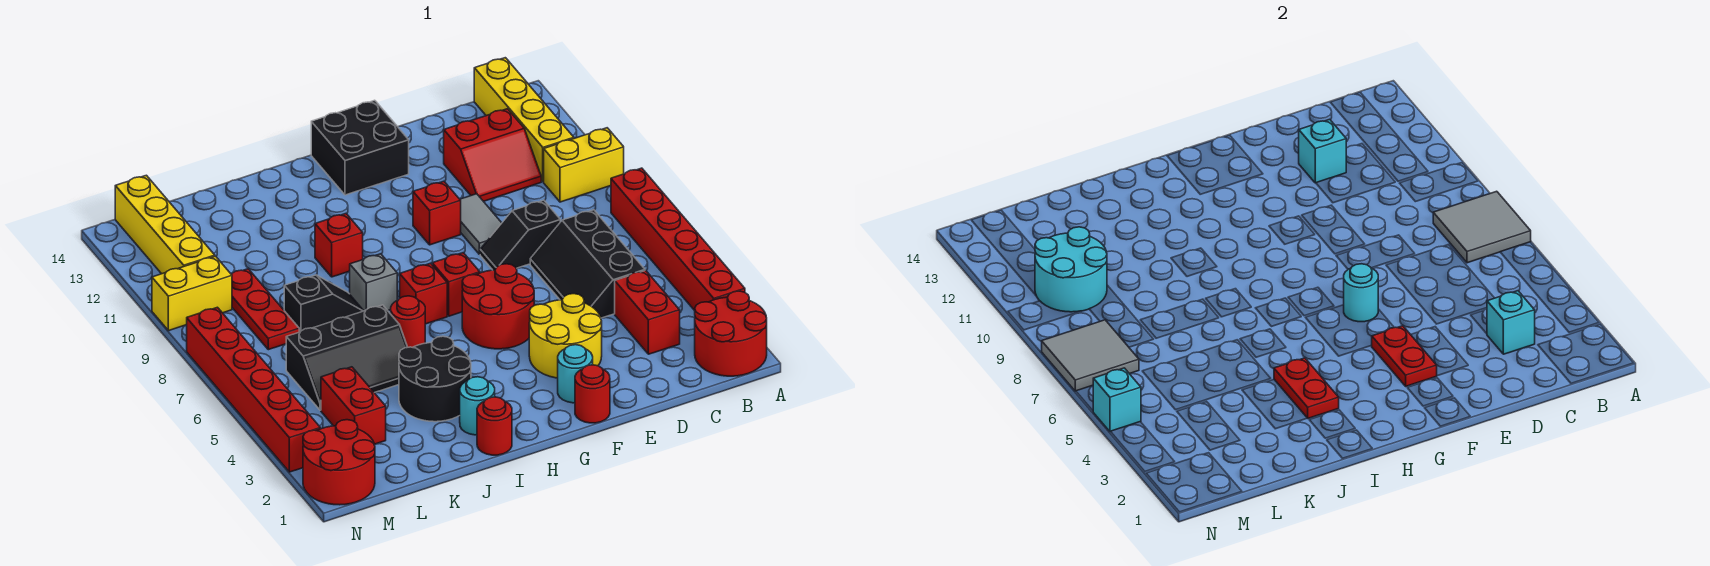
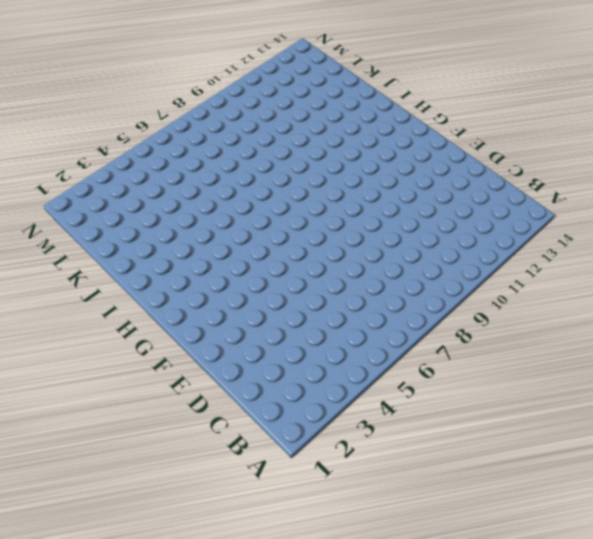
none -> red 2x2 round brick [695,291,767,376]
none -> red 1x6 brick [611,168,745,310]
none -> yellow 1x2 brick [544,128,624,202]
none -> yellow 1x4 brick [474,58,574,182]

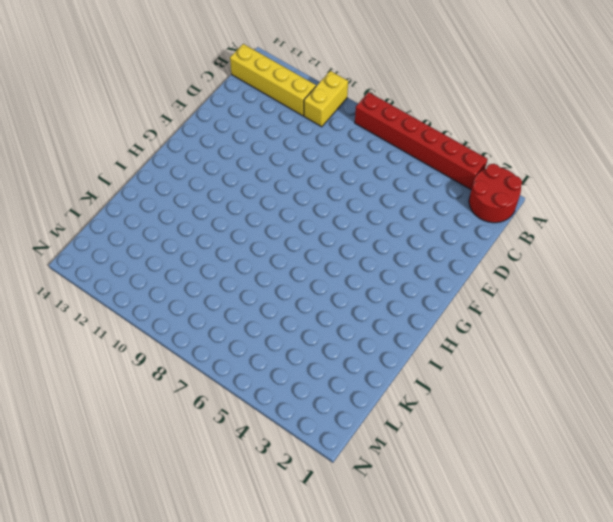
none -> red 1x2 brick [615,270,680,354]
none -> black 2x3 slope [530,210,645,318]
none -> red 2x2 slope [444,109,541,201]
none -> black 1x2 slope [480,200,560,270]

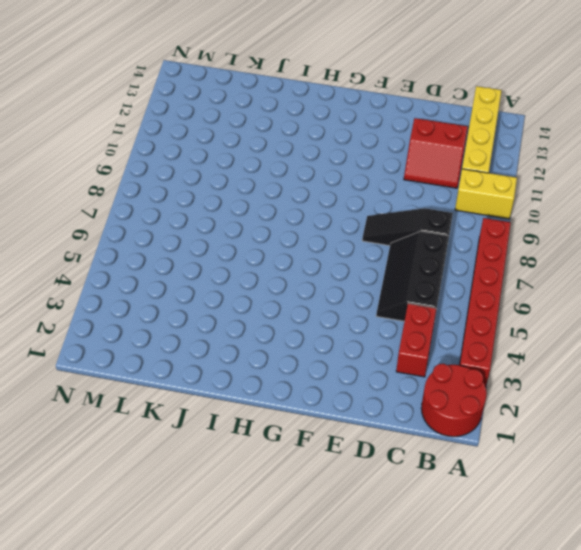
black 1x3 slope [362,208,453,246] -> black 1x2 slope [480,200,560,270]
none -> yellow 2x2 round brick [529,294,602,378]
none -> grey 1x2 tile [460,194,502,254]
none -> red 1x1 round brick [575,365,610,423]
none -> cyan 1x1 round brick [558,345,593,403]

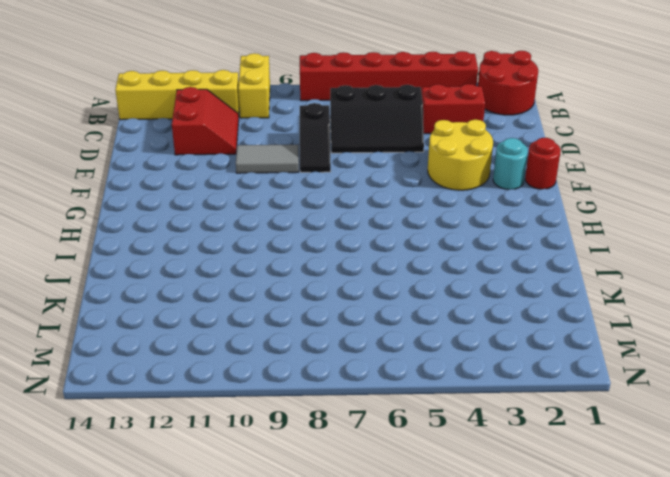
none -> red 2x2 round brick [462,264,534,349]
none -> red 1x1 brick [413,181,461,245]
none -> black 2x2 brick [311,100,409,195]
none -> red 1x1 brick [432,253,480,316]

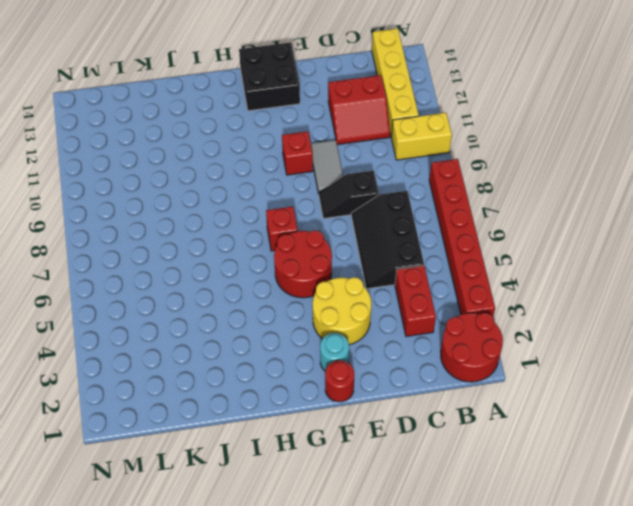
none -> red 1x1 brick [400,263,447,324]
none -> red 1x1 round brick [477,397,512,455]
none -> cyan 1x1 round brick [460,377,495,435]
none -> black 2x2 round brick [399,336,471,422]

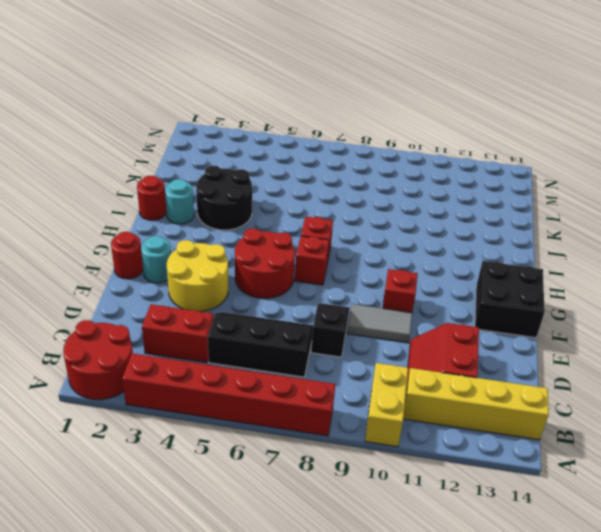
none -> red 1x1 round brick [391,296,425,347]
none -> grey 1x1 brick [350,254,397,311]
none -> red 1x1 brick [315,214,363,277]
none -> black 2x3 slope [286,305,407,410]

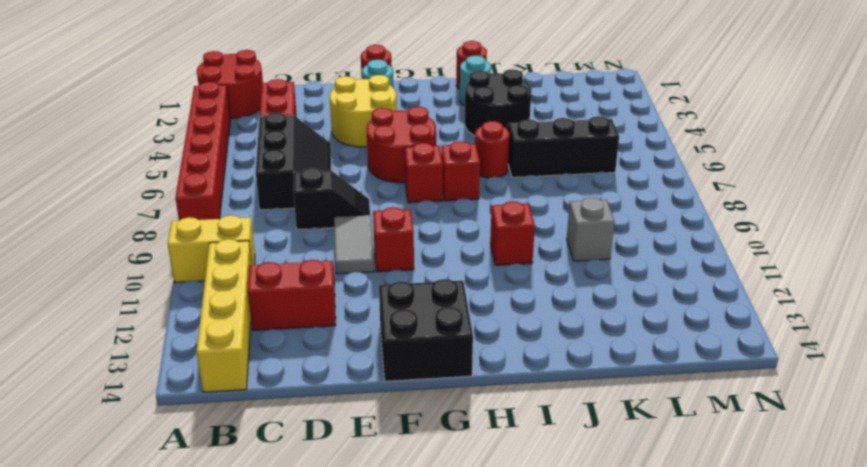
grey 1x1 brick [567,197,615,261] -> grey 1x1 brick moved to [350,254,397,311]
none -> black 1x2 slope [284,275,364,332]
none -> red 1x2 brick [321,367,386,444]
none -> red 1x3 plate [231,269,299,350]
none -> red 2x2 round brick [303,420,375,505]

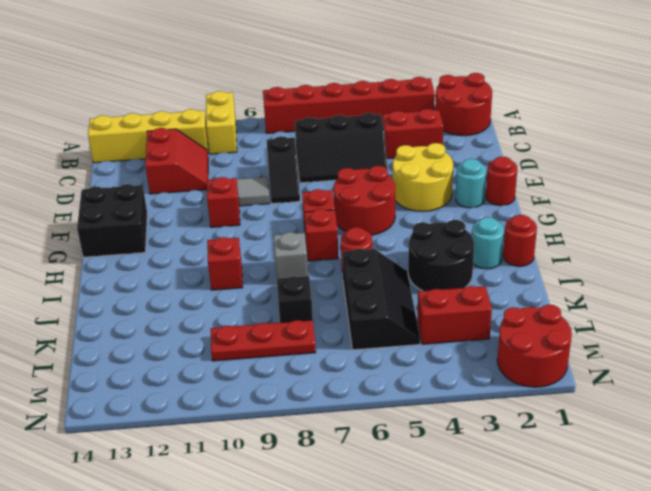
none -> yellow 1x2 brick [152,256,232,331]
none -> yellow 1x4 brick [115,175,215,274]
none -> red 1x6 brick [187,307,320,472]
none -> grey 2x2 tile [1433,191,1531,263]

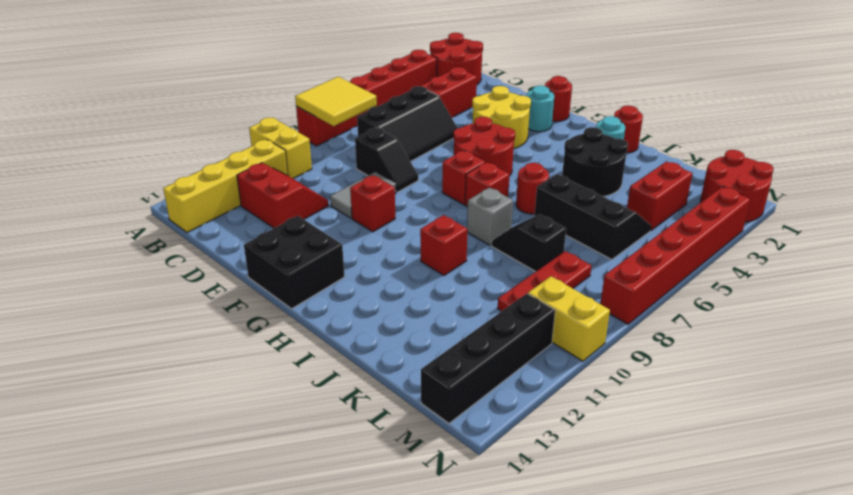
yellow 2x2 tile [295,77,377,126] -> grey 2x2 tile [1433,191,1531,263]
black 1x4 brick [421,294,555,423] -> yellow 1x4 brick [115,175,215,274]
none -> cyan 1x1 brick [1487,291,1535,354]
none -> cyan 1x1 brick [1299,119,1346,183]
none -> red 1x2 plate [1371,326,1437,386]
none -> cyan 1x1 round brick [1344,264,1378,322]

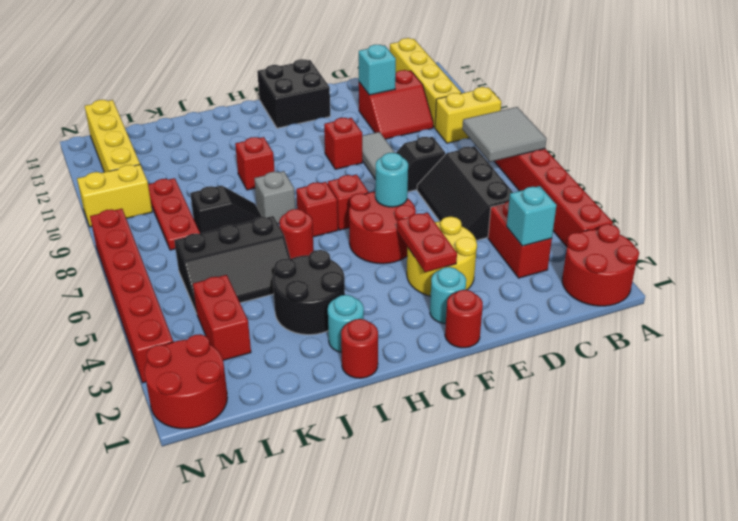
none -> red 1x2 plate [1274,358,1339,418]
none -> cyan 2x2 round brick [1035,227,1107,312]
none -> grey 2x2 tile [1042,320,1139,391]
none -> cyan 1x1 brick [1093,368,1141,432]

